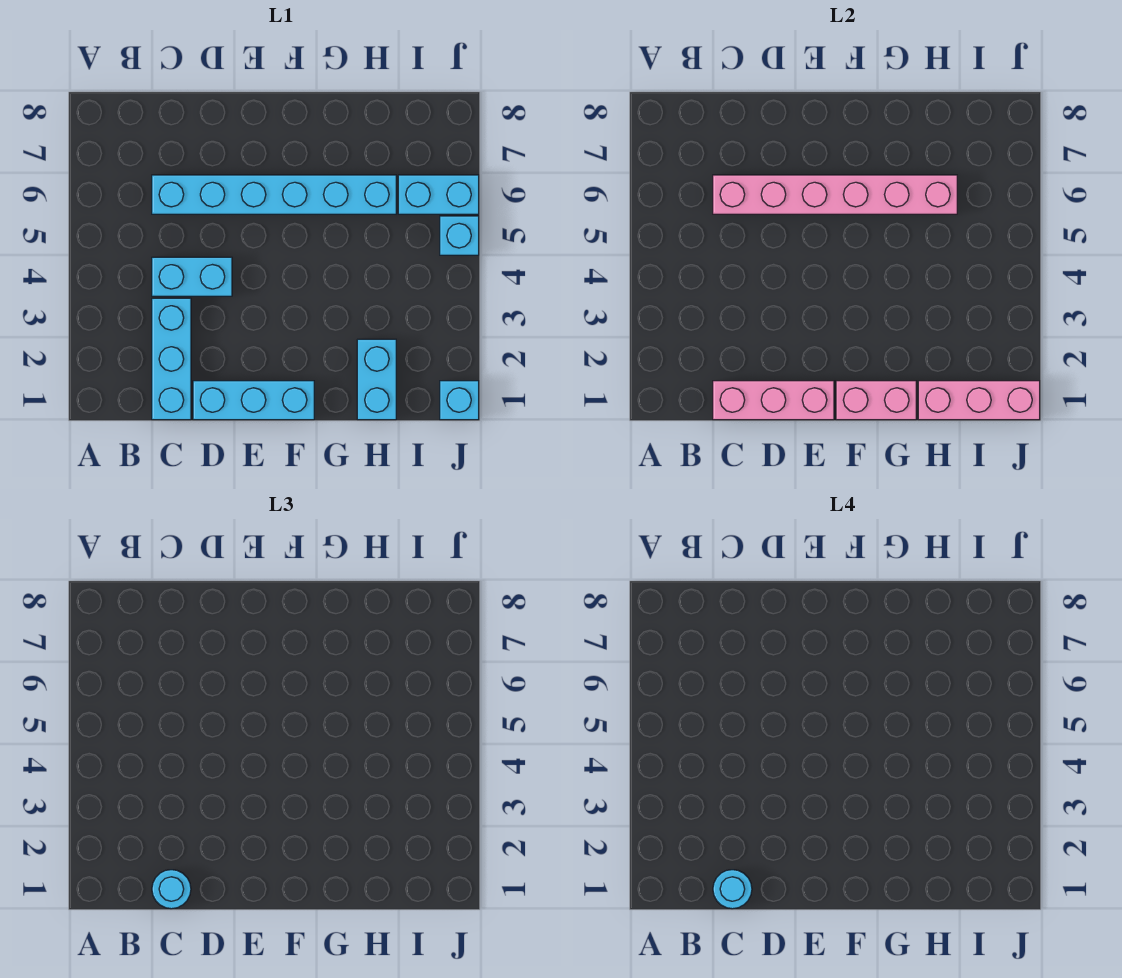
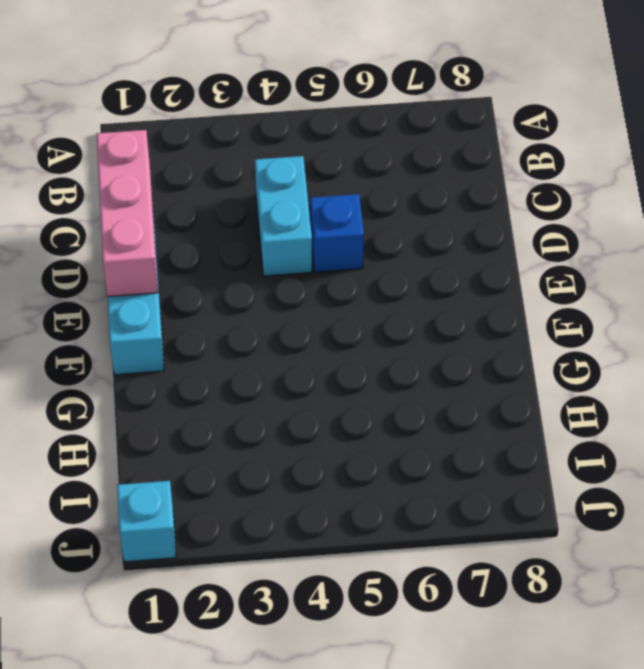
blue 1x1 brick [310,194,364,272] -> none
none -> cyan 1x3 brick [152,298,191,420]
none -> cyan 1x6 brick [152,175,396,214]
none -> cyan 1x2 brick [357,339,396,420]

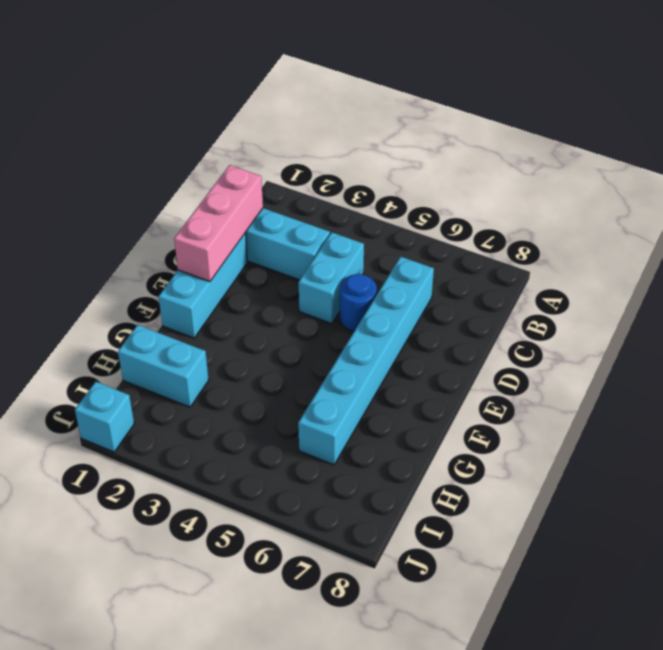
blue 1x1 round brick [340,274,377,331] -> none
none -> cyan 1x2 brick [398,175,479,214]
none -> cyan 1x1 brick [440,216,479,255]
none -> pink 1x6 brick [713,175,957,214]

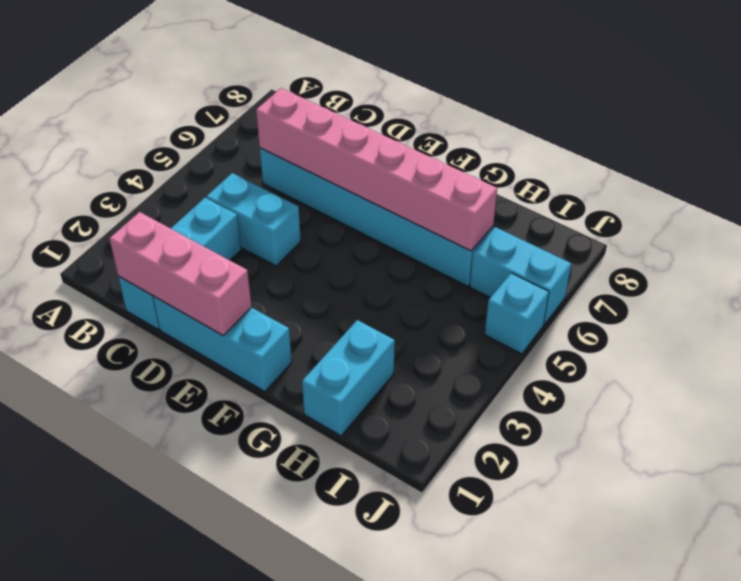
none -> cyan 1x1 brick [440,381,479,420]
none -> pink 1x2 brick [836,381,916,420]
none -> pink 1x3 brick [918,381,1040,420]

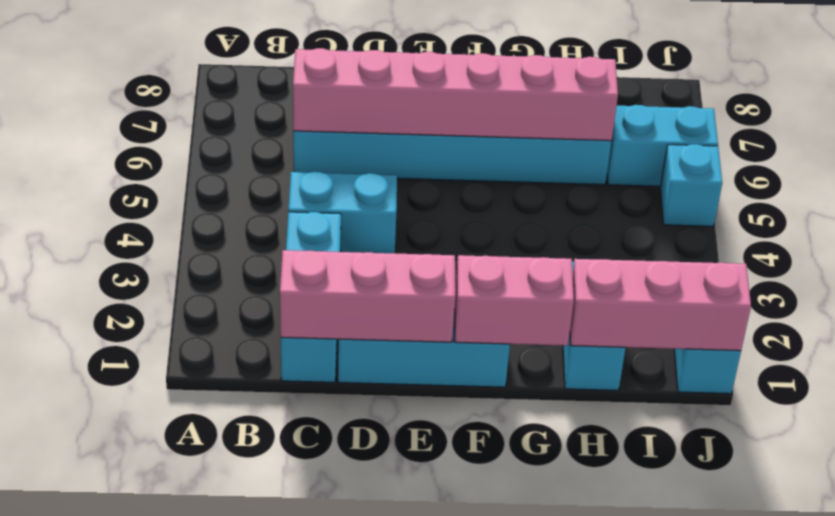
none -> cyan 1x1 round brick [152,870,191,909]
none -> cyan 1x1 round brick [713,870,752,909]

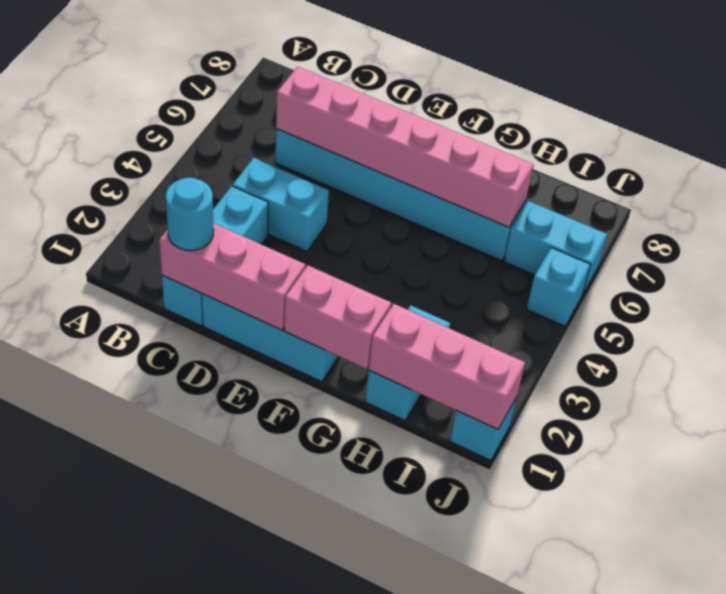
none -> cyan 1x1 round brick [713,870,752,909]

